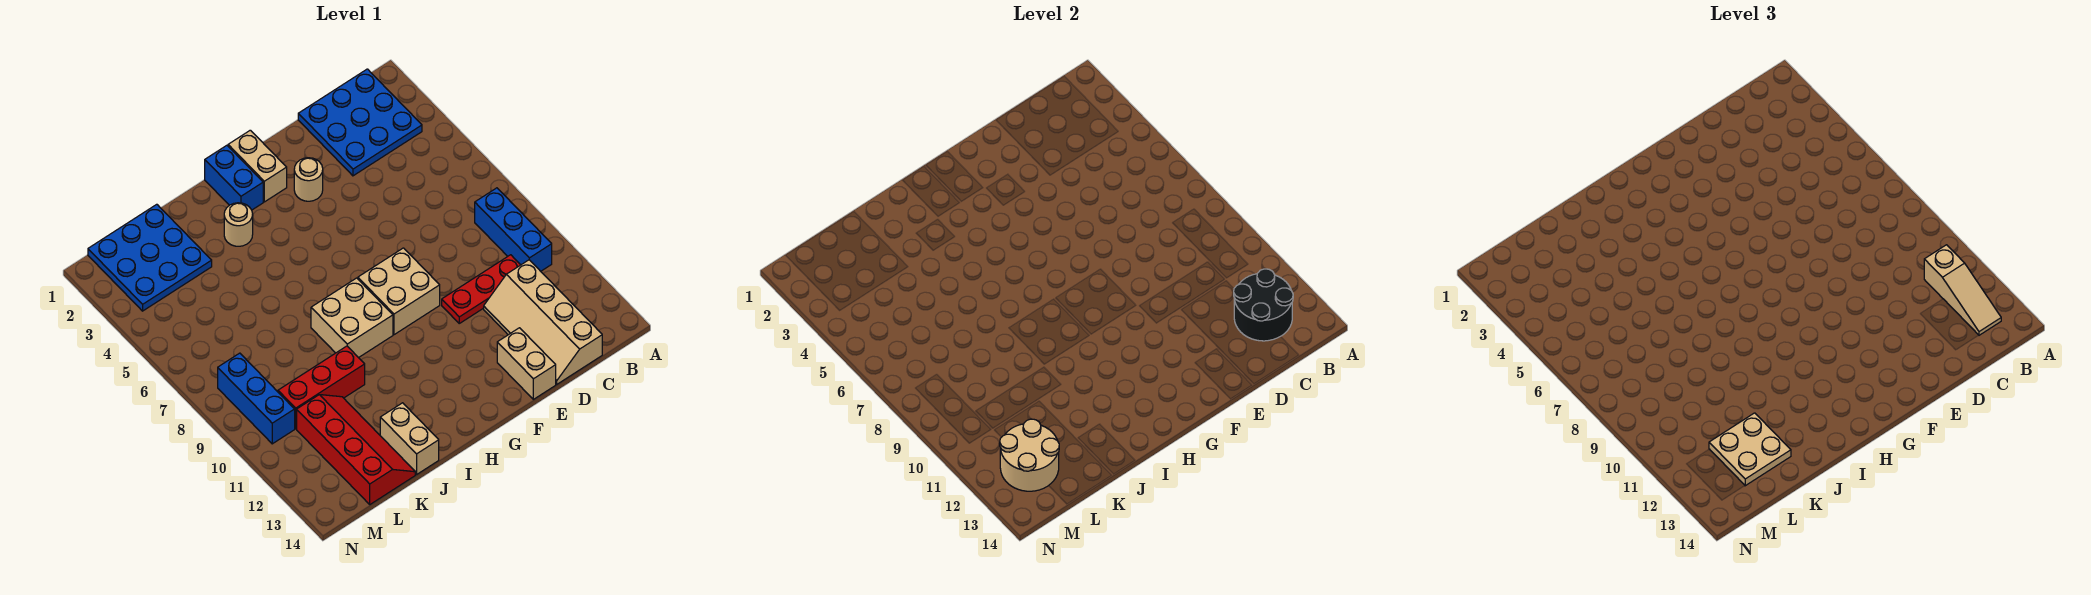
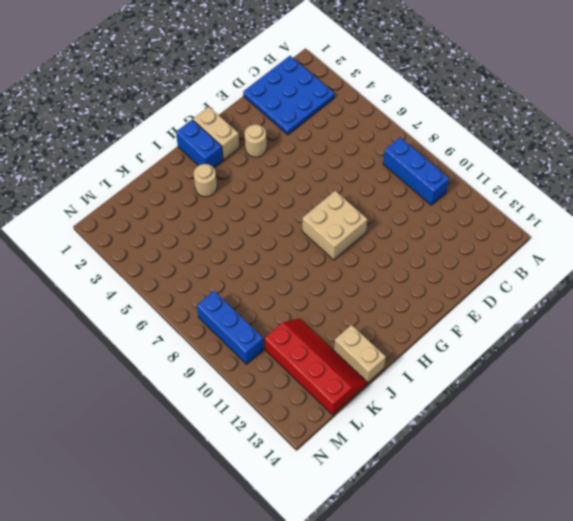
none -> red 1x3 plate [442,255,520,323]
none -> tan 2x4 slope [484,260,602,384]
none -> tan 1x2 brick [497,328,556,399]

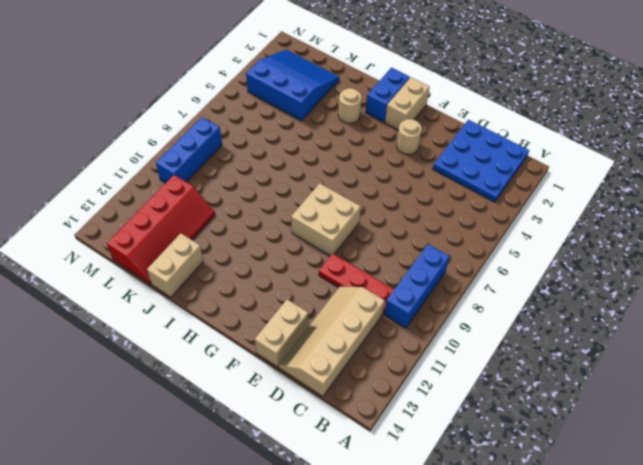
blue 3x3 slope [246,50,339,121] -> blue 3x3 plate [88,204,212,311]
none -> tan 2x2 brick [311,278,393,358]
none -> red 1x3 brick [278,346,365,429]
none -> black 2x2 round brick [1234,269,1293,341]

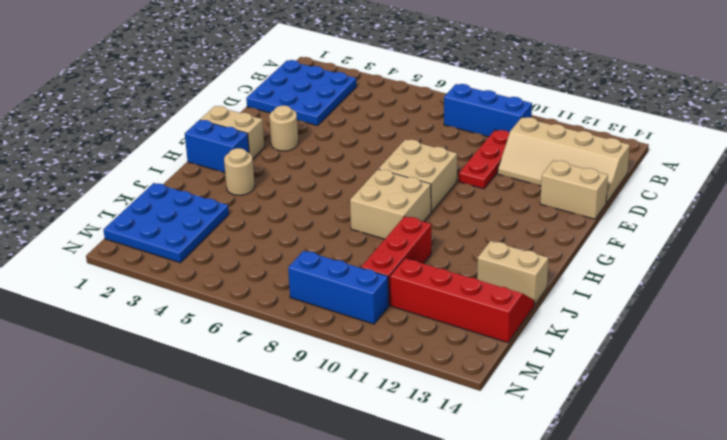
none -> black 2x2 round brick [1234,269,1293,341]
none -> tan 2x2 round brick [1000,419,1059,491]
none -> tan 1x3 slope [1924,245,2001,335]

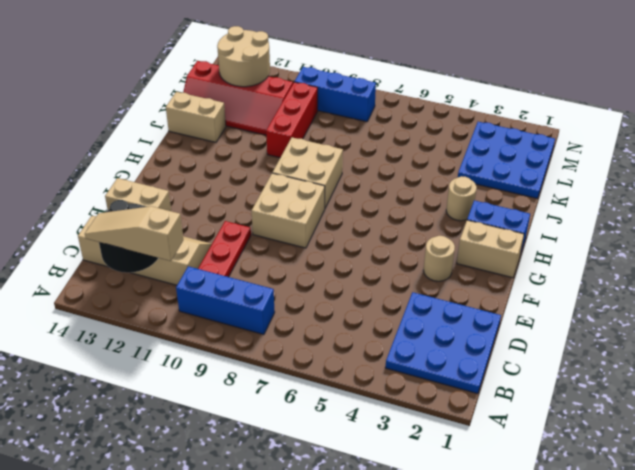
none -> tan 2x2 plate [1709,413,1791,486]

